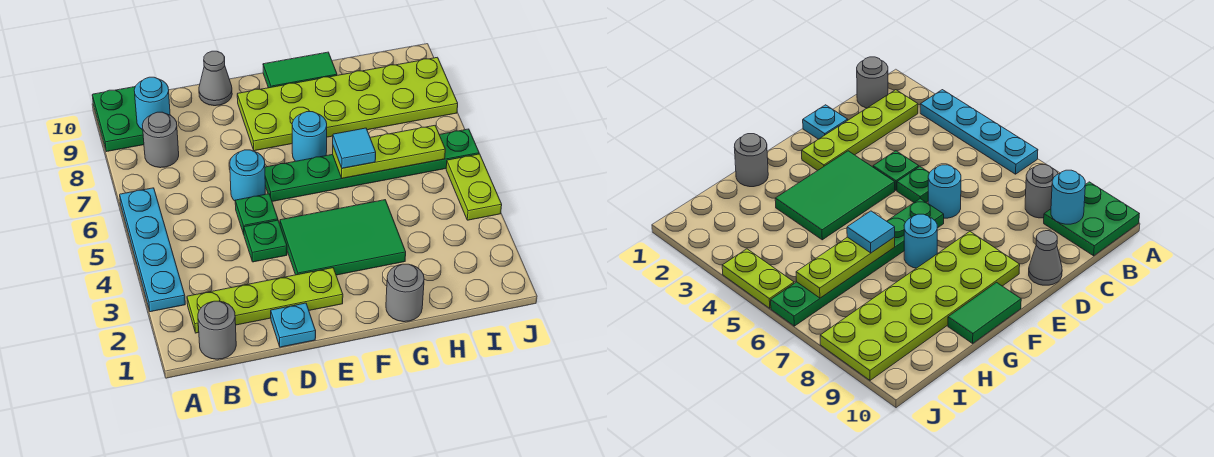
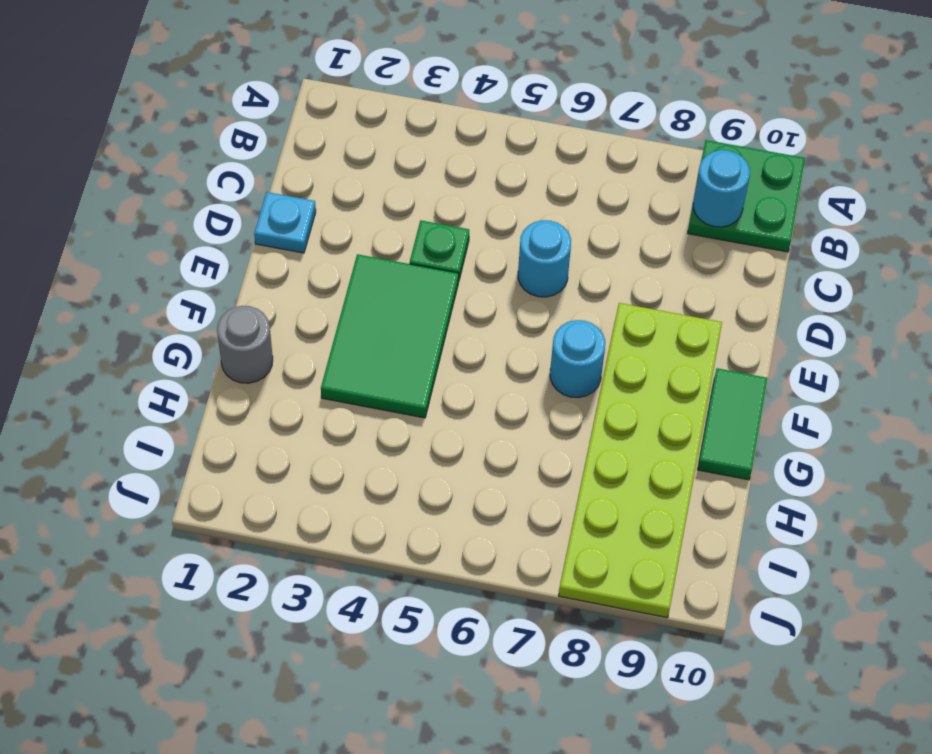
none -> cyan 1x4 plate [120,188,185,312]
none -> grey 1x1 round brick [198,301,236,359]
none -> lime 1x4 plate [187,268,343,333]

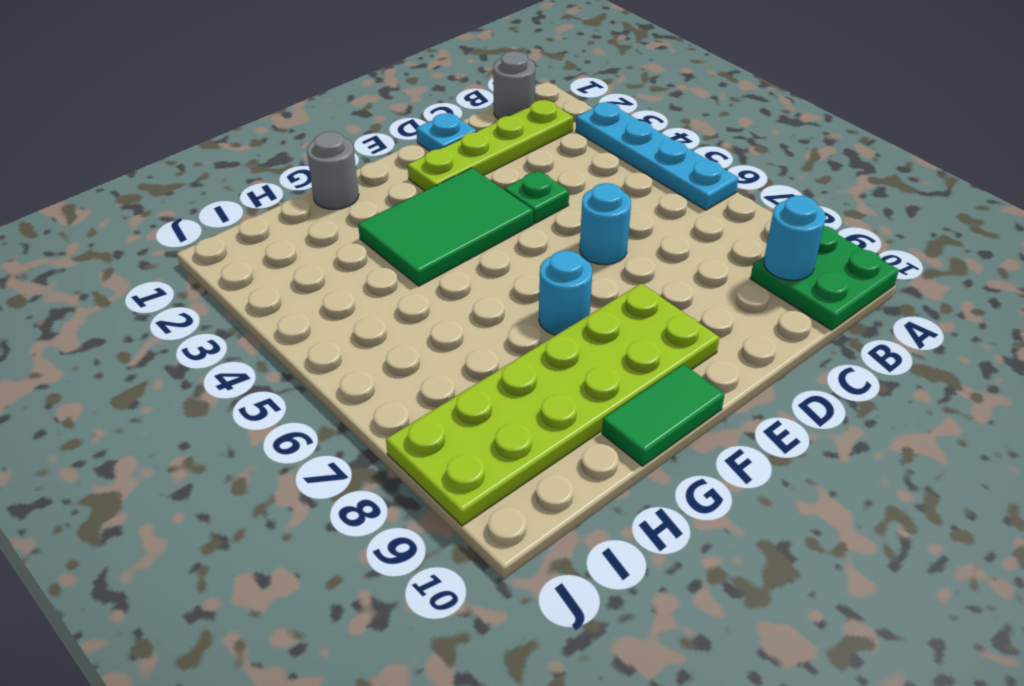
none -> grey 1x1 round brick [142,112,179,168]
none -> green 1x1 plate [235,194,278,234]
none -> grey 1x1 cone [199,51,232,106]

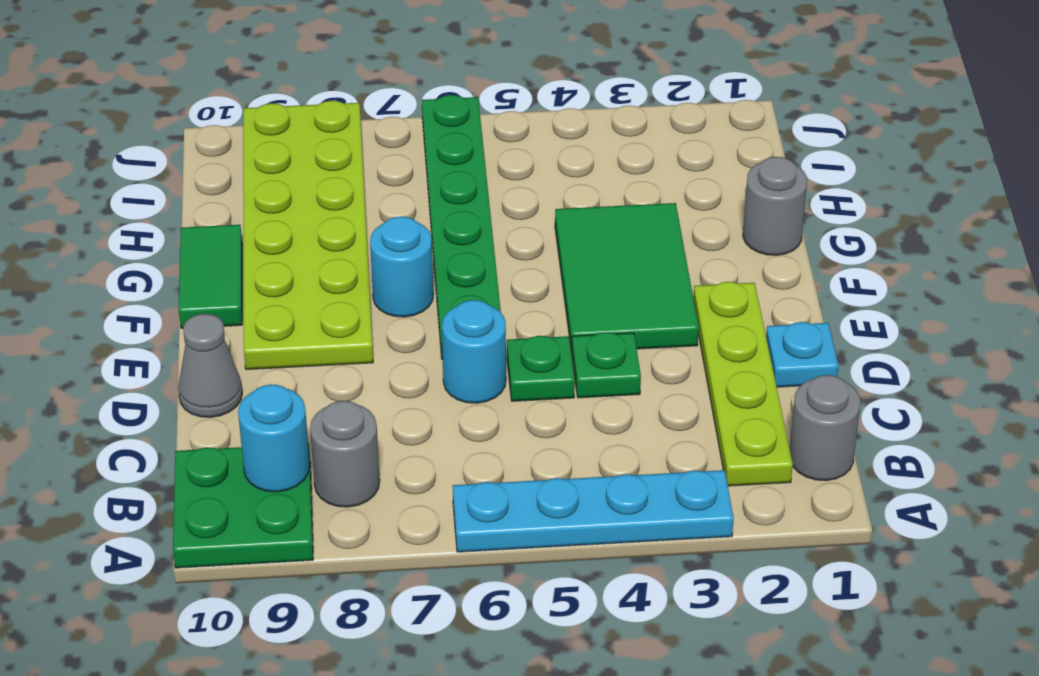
none -> lime 1x2 plate [446,154,502,220]
none -> lime 1x3 plate [333,126,445,178]
none -> cyan 1x1 tile [333,128,376,168]

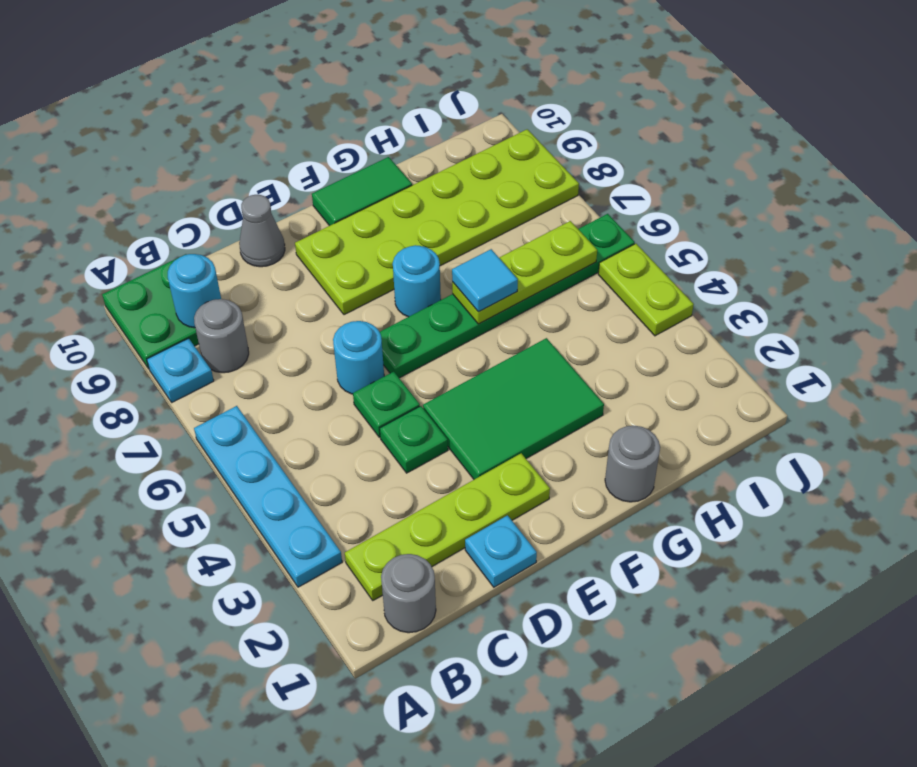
cyan 1x1 plate [147,338,214,402] -> none

